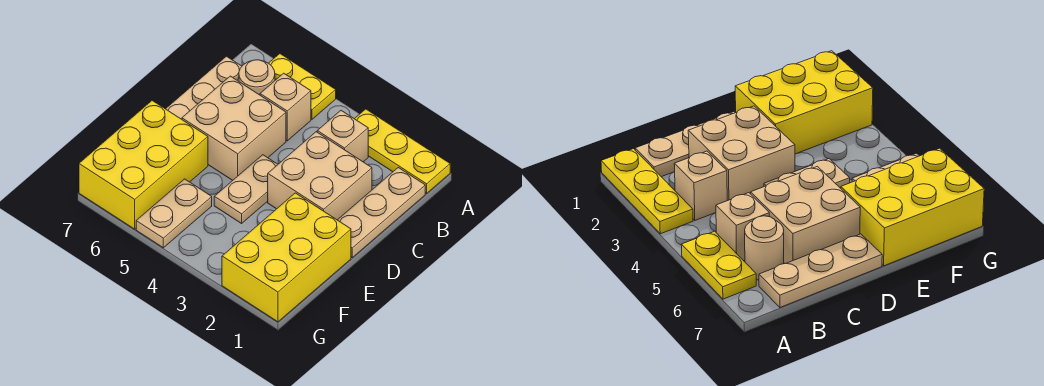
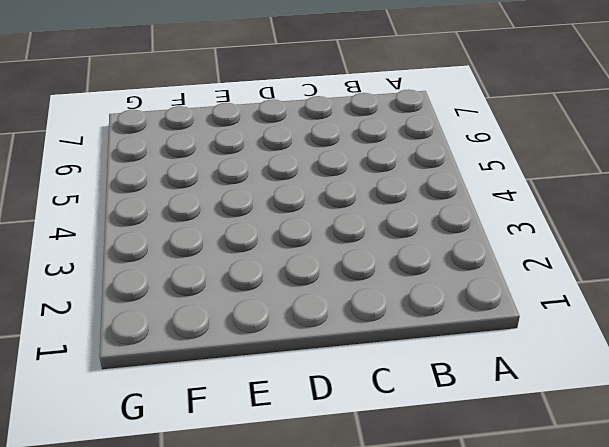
none -> yellow 1x3 plate [355,109,450,193]
none -> yellow 1x2 plate [269,54,336,119]
none -> tan 1x3 plate [338,168,425,257]

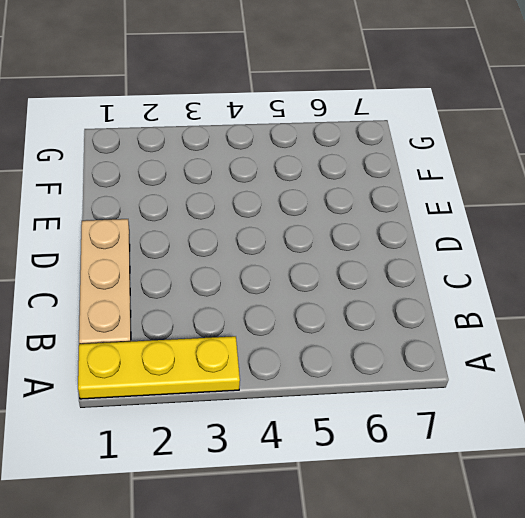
none -> yellow 1x2 plate [269,54,336,119]
none -> tan 1x1 brick [317,111,368,162]
none -> tan 1x1 brick [260,73,311,141]

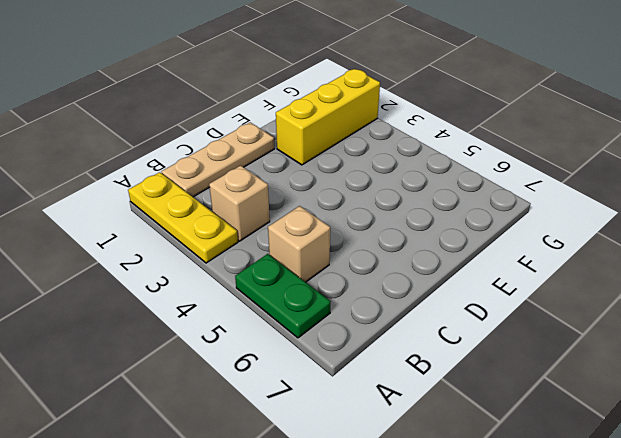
green 1x2 plate [235,254,331,338] -> yellow 1x2 plate [269,54,336,119]
yellow 1x3 brick [276,69,380,165] -> yellow 2x3 brick [222,193,351,322]
none -> tan 1x1 round brick [239,60,275,95]
none -> tan 1x3 plate [166,56,242,119]
none -> tan 2x2 brick [268,132,372,220]

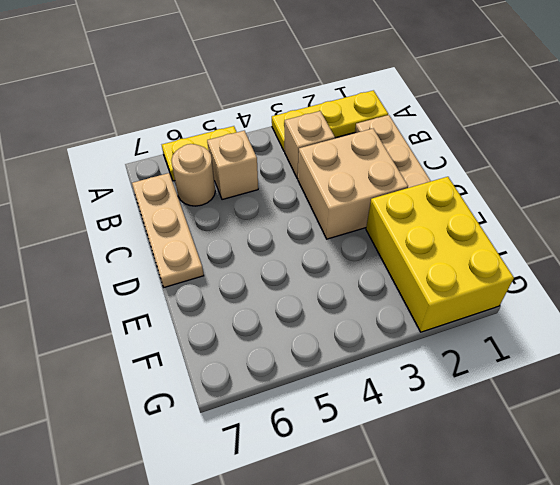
none -> tan 2x2 brick [182,76,286,180]
none -> tan 1x2 plate [214,155,278,223]
none -> yellow 2x3 brick [79,101,208,229]

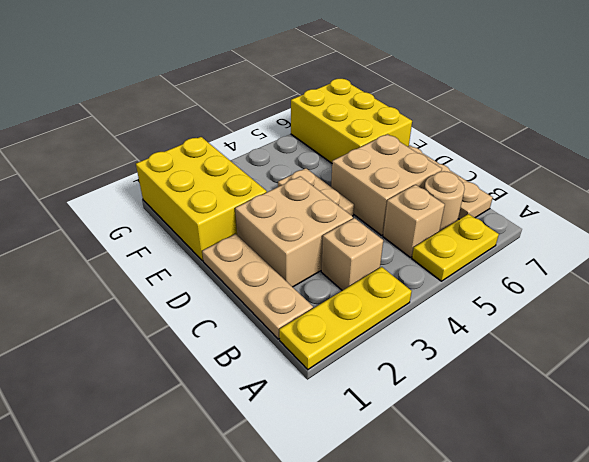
none -> tan 1x2 plate [136,179,212,248]

